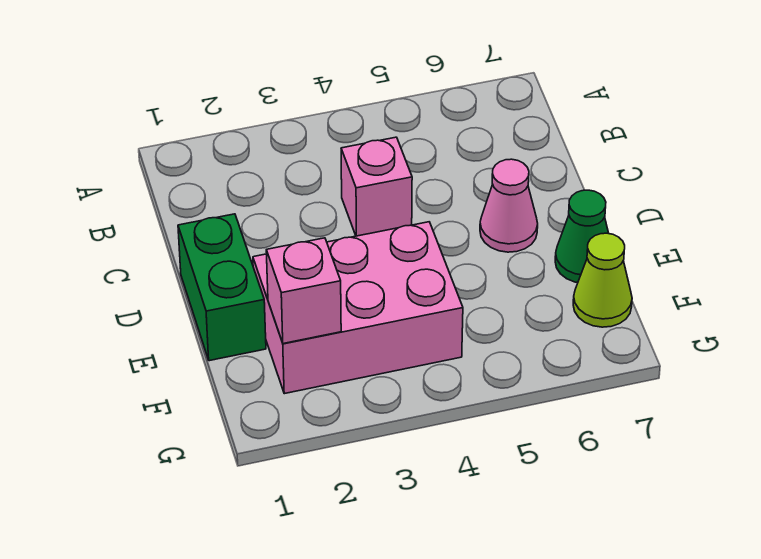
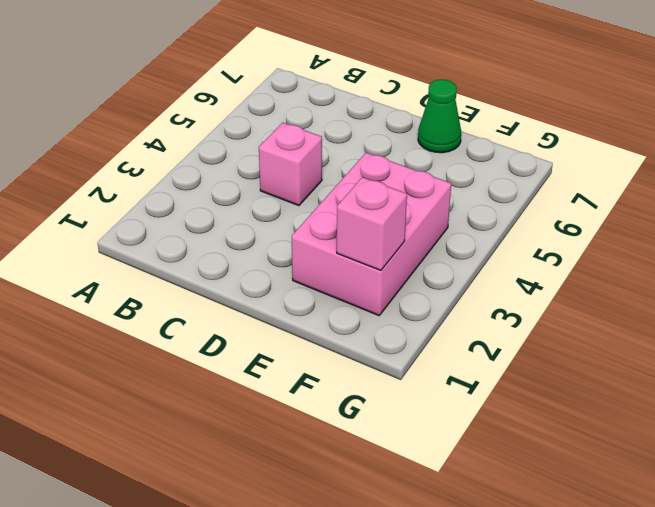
none -> green 1x2 brick [178,214,266,361]
none -> pink 1x1 cone [480,159,538,252]

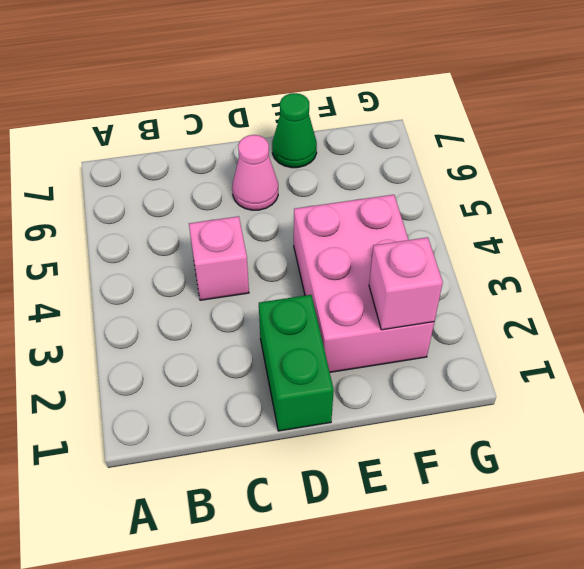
green 1x2 brick [259,295,334,431] -> green 1x2 brick turned to [178,214,266,361]
none -> lime 1x1 cone [573,233,632,327]

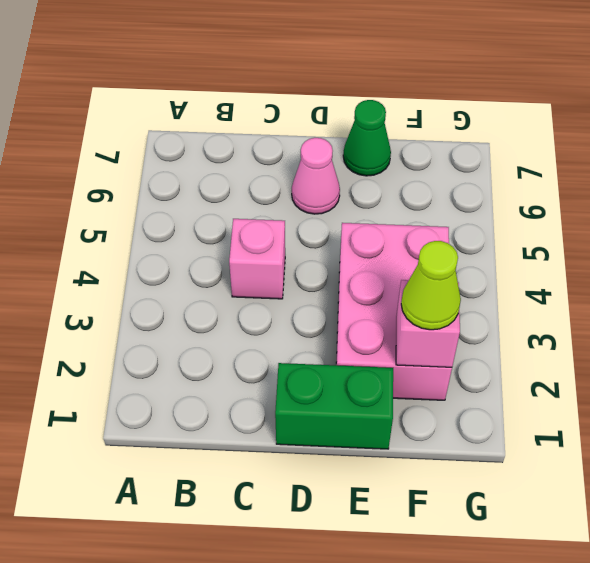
lime 1x1 cone [401,241,461,330] -> lime 1x1 cone moved to [573,233,632,327]

